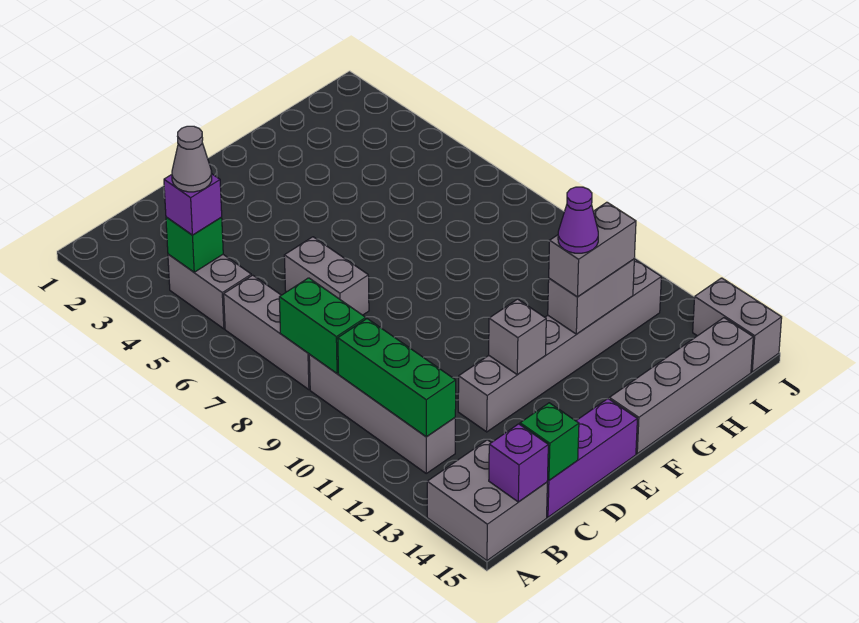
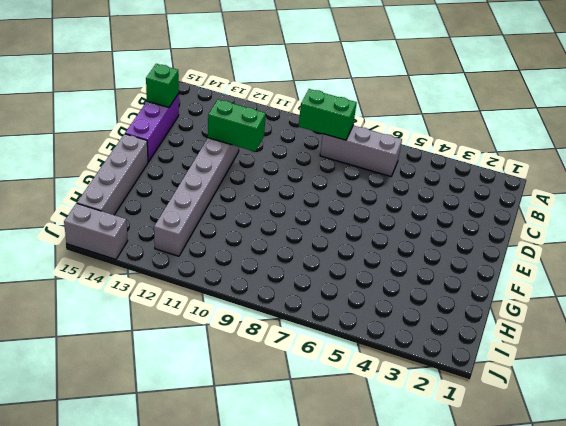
green 1x2 brick [208,99,266,152] -> none
none -> grey 2x2 brick [427,440,547,561]
none -> grey 1x2 brick [168,254,251,329]
none -> grey 1x4 brick [309,355,455,473]

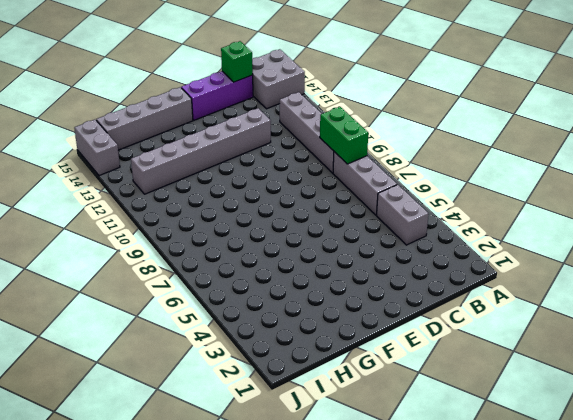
none -> grey 1x2 brick [284,237,369,315]
none -> green 1x1 brick [166,217,223,272]
none -> green 1x3 brick [338,319,456,437]

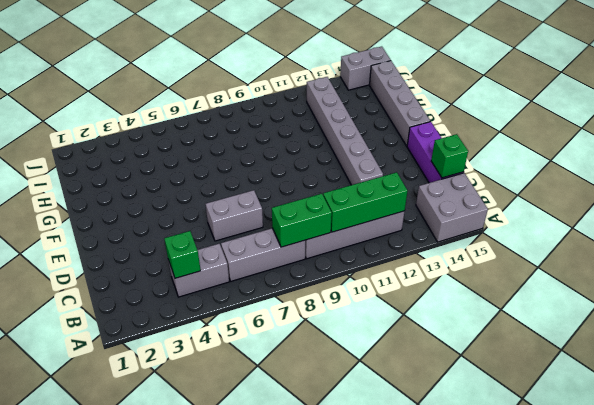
none -> purple 1x1 brick [489,424,548,502]
none -> grey 1x1 brick [489,299,546,375]
none -> grey 1x2 brick [548,259,634,334]

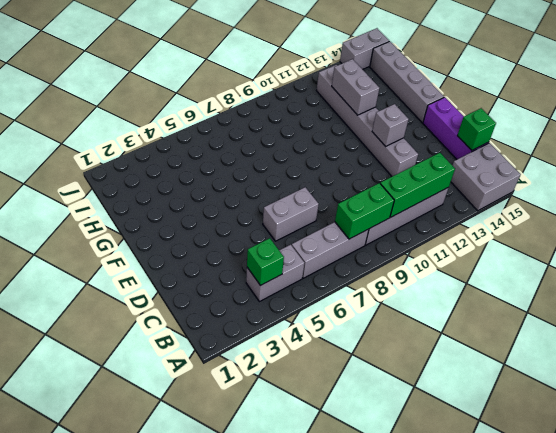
none -> purple 1x1 brick [489,424,548,502]
none -> purple 1x1 brick [164,174,222,235]
none -> grey 1x2 brick [549,202,636,297]

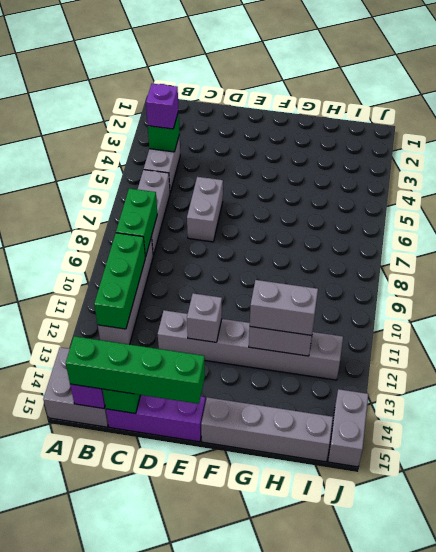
green 1x4 brick [66,336,205,404] -> none
none -> grey 1x1 cone [172,126,212,192]
none -> purple 1x1 cone [558,187,598,253]

